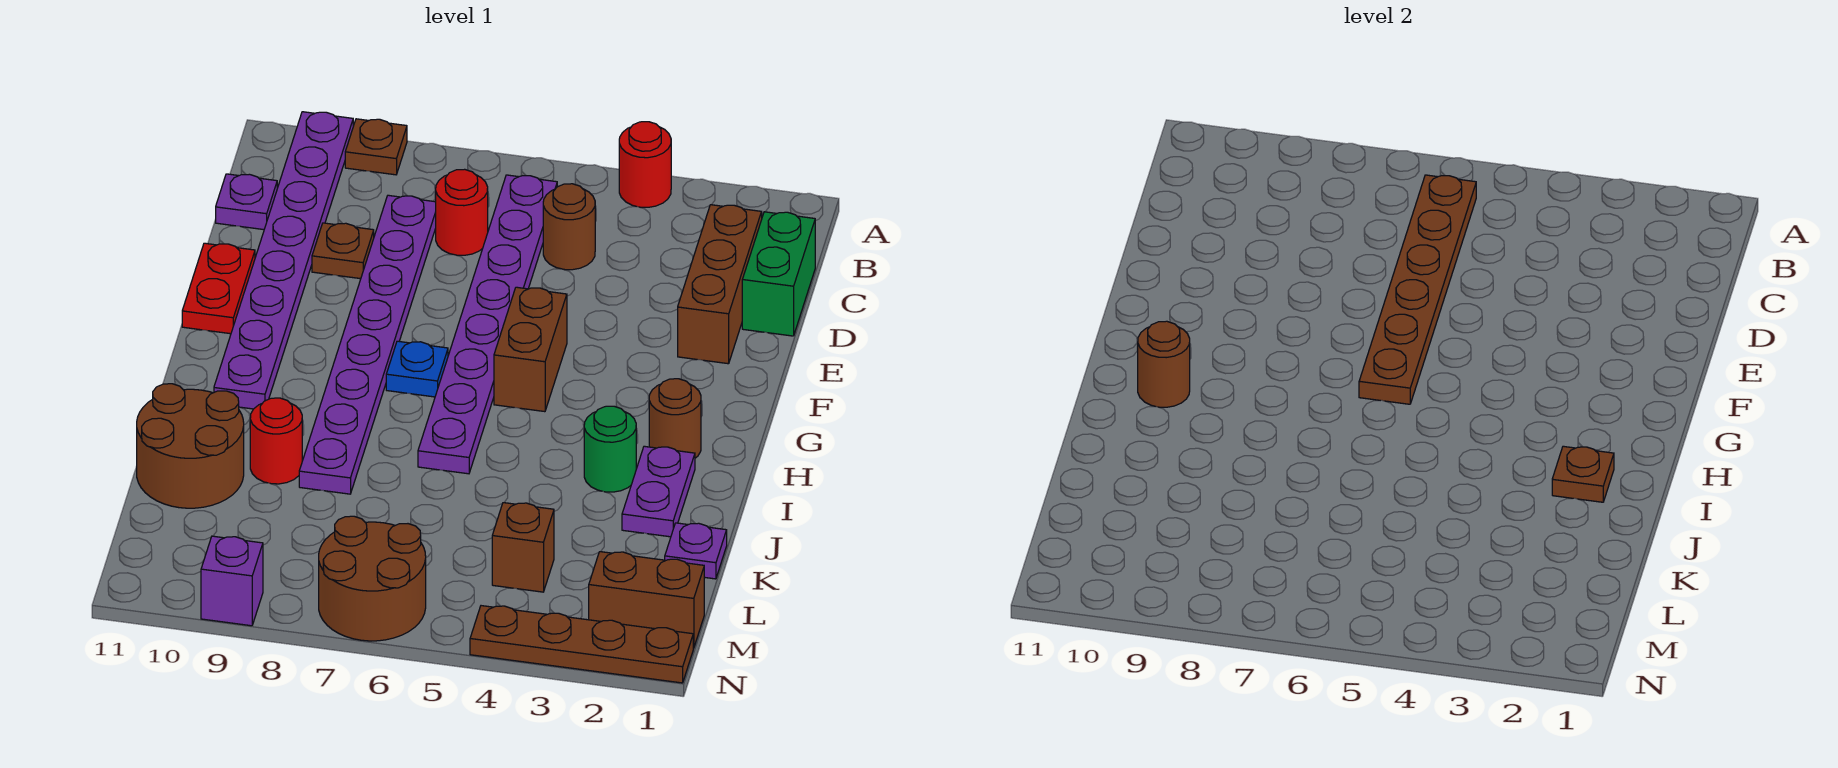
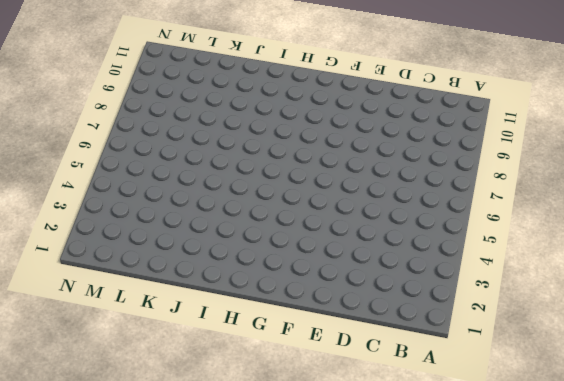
none -> red 1x1 round brick [619,122,671,207]
none -> brown 1x1 plate [345,119,407,175]
none -> purple 1x8 plate [214,112,353,409]

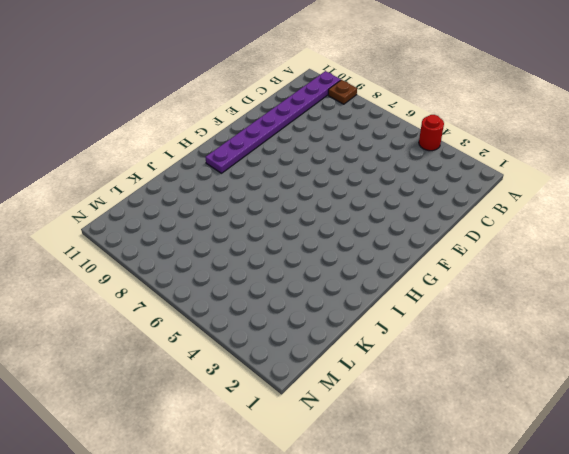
none -> purple 1x8 plate [418,175,557,474]
none -> green 1x2 brick [742,212,815,336]
none -> brown 1x3 brick [678,205,762,364]

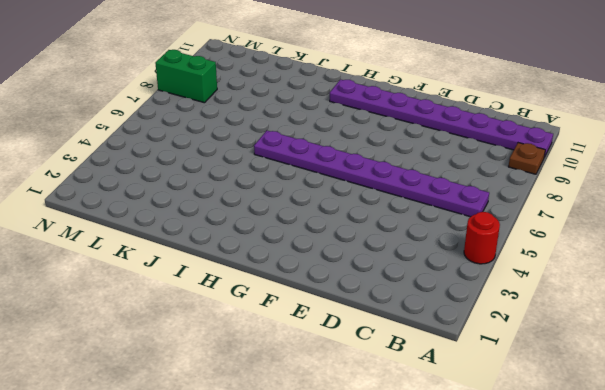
green 1x2 brick [155,50,217,103] -> green 1x2 brick moved to [742,212,815,336]
none -> brown 1x3 brick [678,205,762,364]
none -> brown 1x1 round brick [543,184,595,270]
none -> red 1x1 round brick [436,169,488,255]

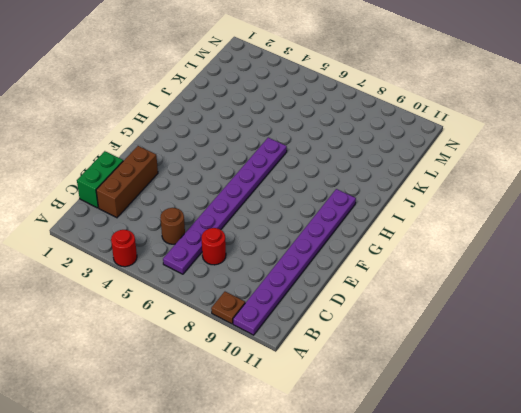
none -> purple 1x8 plate [299,195,436,494]
none -> purple 1x1 plate [216,174,277,230]
none -> brown 1x1 plate [312,223,374,279]

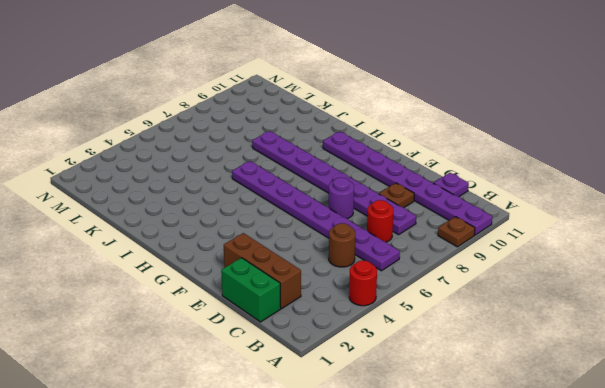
purple 1x1 round brick [329,178,354,219] -> none
none -> red 1x2 plate [182,243,255,334]
none -> brown 1x2 brick [494,287,567,412]
none -> blue 1x1 plate [386,341,448,397]

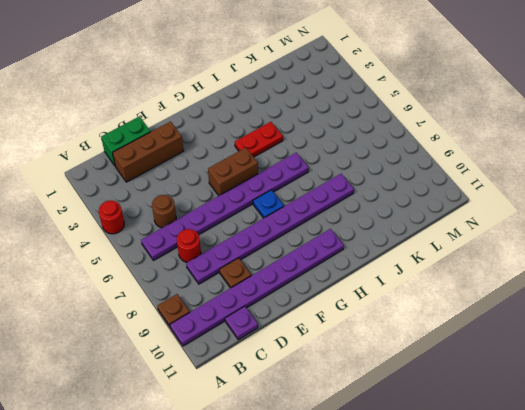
red 1x2 plate [235,122,283,157] -> red 1x2 plate moved to [182,243,255,334]
none -> brown 1x1 round brick [649,379,701,458]
none -> purple 1x2 plate [622,446,695,537]
none -> green 1x1 round brick [584,406,636,492]

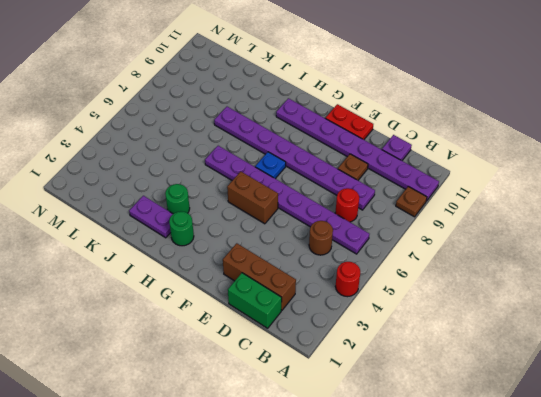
green 1x1 round brick [169,211,194,246] -> brown 1x1 round brick [649,379,701,458]
none -> red 1x1 round brick [250,398,302,484]
none -> brown 2x2 round brick [137,384,244,508]
none -> purple 1x1 plate [665,523,727,579]

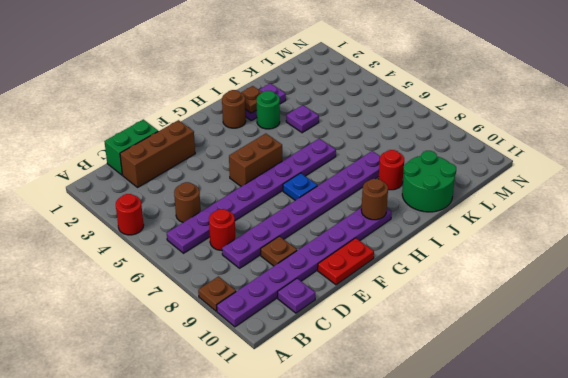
purple 1x1 plate [286,105,319,133] -> purple 1x1 plate moved to [665,523,727,579]
green 2x2 round brick [402,151,456,212] -> brown 2x2 round brick [137,384,244,508]
none -> brown 1x1 brick [492,503,554,592]
none -> brown 1x2 brick [589,552,704,648]
none -> brown 2x2 round brick [319,516,426,641]

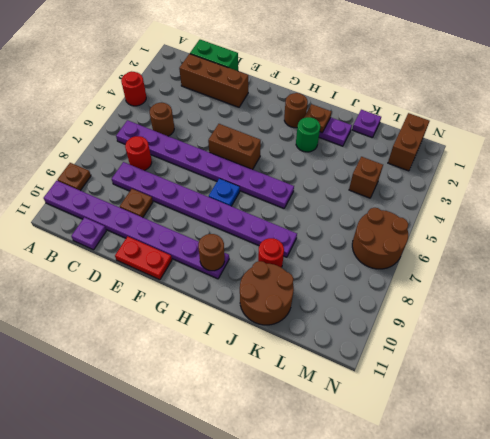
none -> brown 1x4 plate [470,606,693,683]
none -> purple 1x1 brick [201,536,263,626]
none -> brown 1x6 plate [1359,175,1476,404]

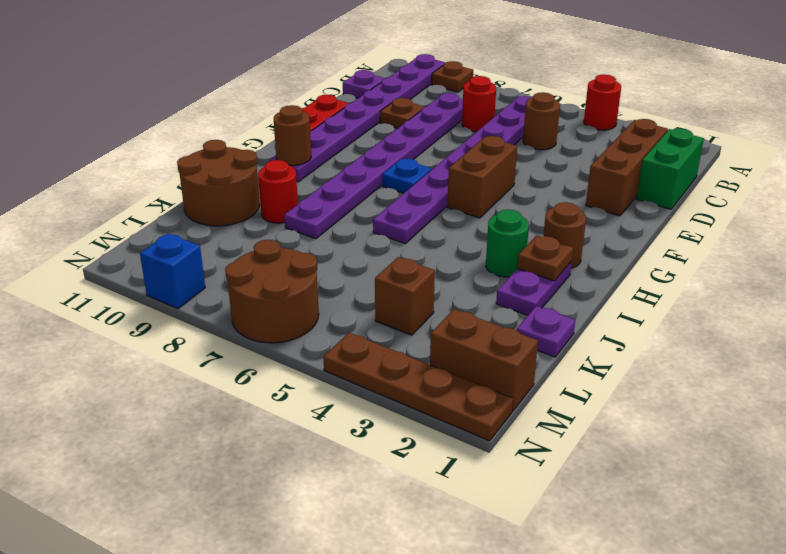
blue 1x1 brick [140,233,205,309] -> purple 1x1 brick [201,536,263,626]
none -> brown 1x6 plate [1359,175,1476,404]

